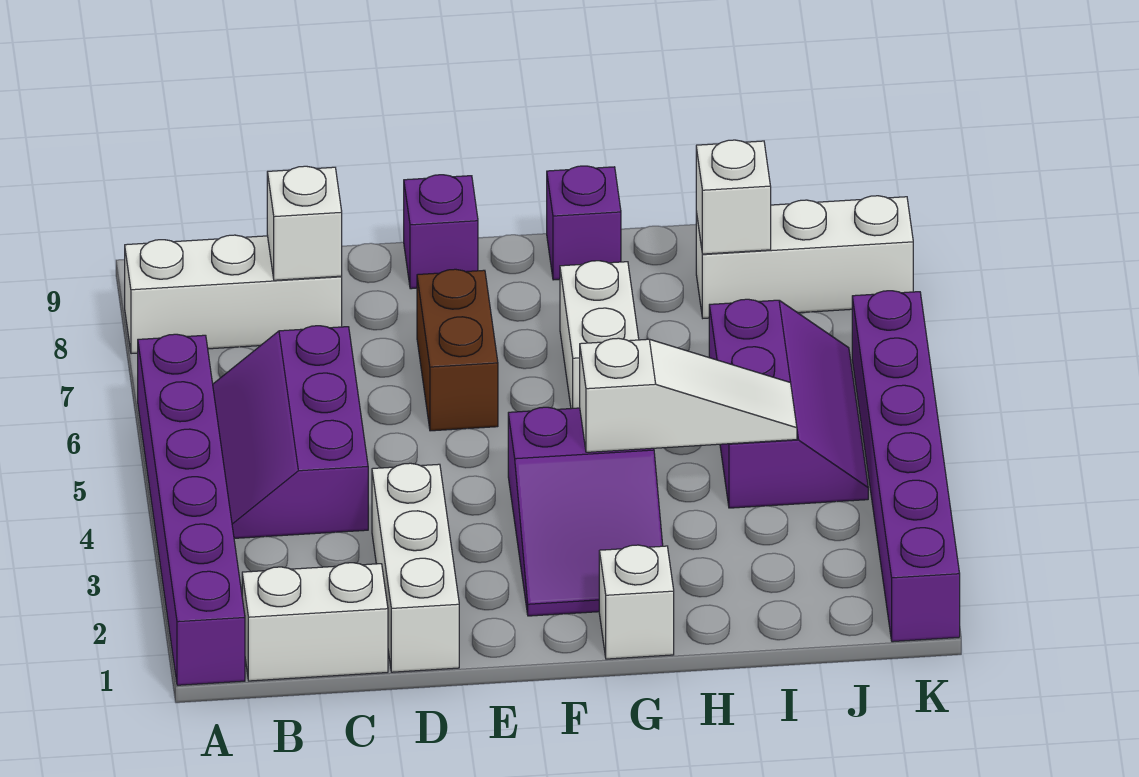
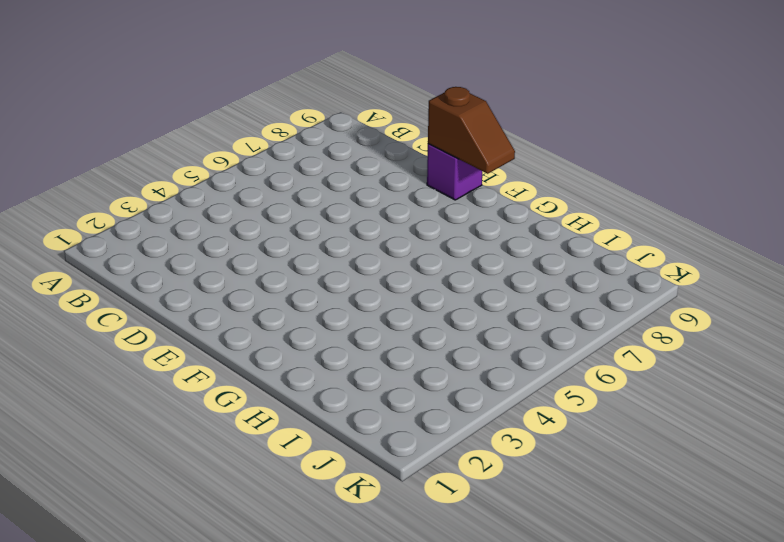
brown 1x2 slope [428,87,515,174] -> none
none -> purple 1x6 brick [138,334,245,685]
none -> white 1x3 brick [125,235,342,354]
none -> white 1x2 brick [242,563,388,681]

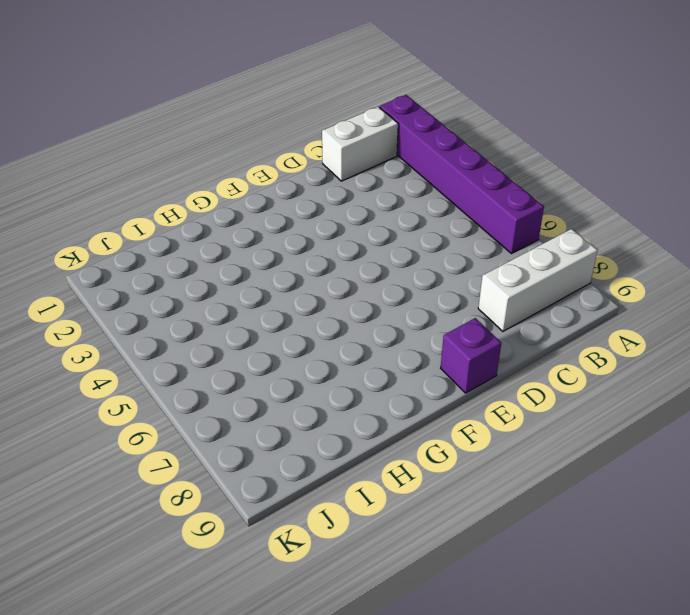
none -> purple 2x3 slope [213,326,368,538]
none -> white 1x3 brick [372,463,459,672]
none -> brown 1x2 brick [417,269,498,431]

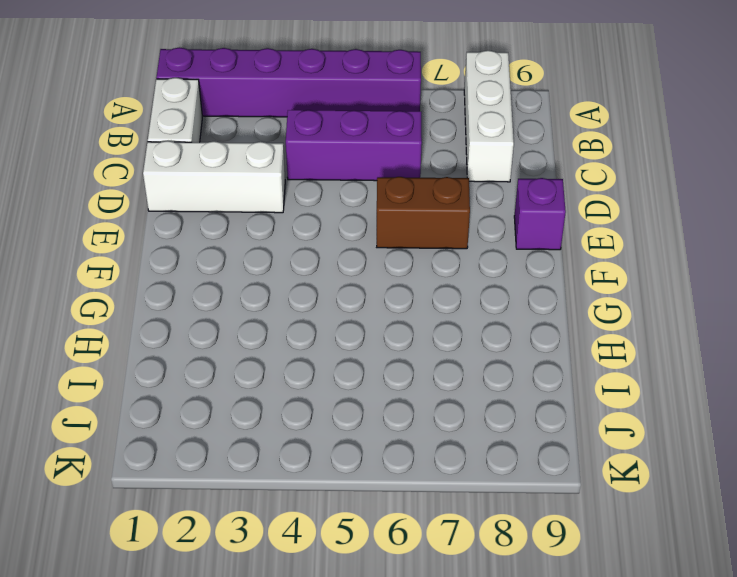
none -> purple 2x3 slope [508,407,663,616]
none -> white 1x1 brick [599,545,674,659]
none -> white 1x2 brick [560,261,639,409]

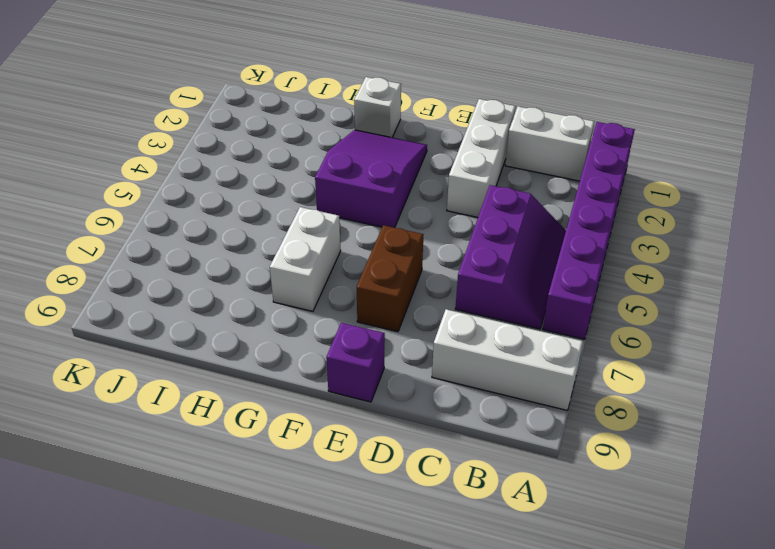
none -> purple 1x1 brick [547,166,621,280]
none -> purple 2x3 slope [709,299,868,508]
none -> white 1x3 brick [696,196,913,318]

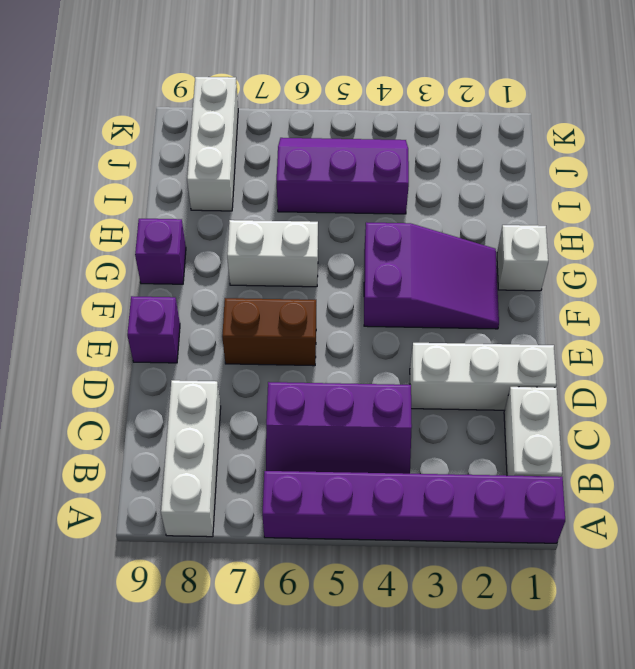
none -> purple 1x6 brick [852,291,960,642]
none -> white 1x1 brick [267,166,342,280]
none -> white 1x3 slope [580,338,797,452]

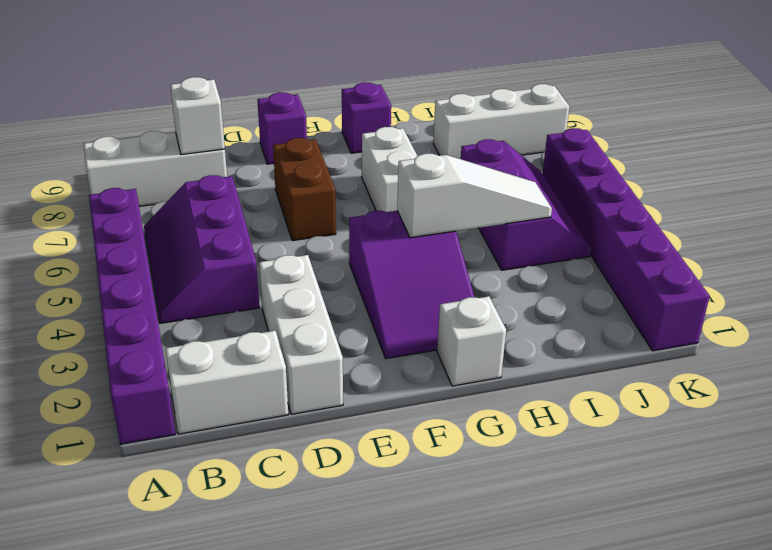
none -> white 1x1 brick [696,140,771,254]

